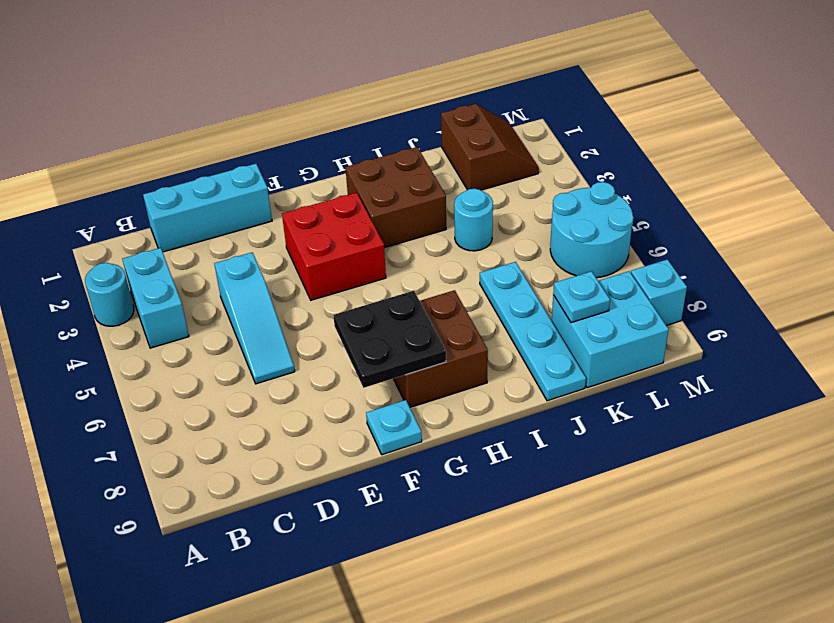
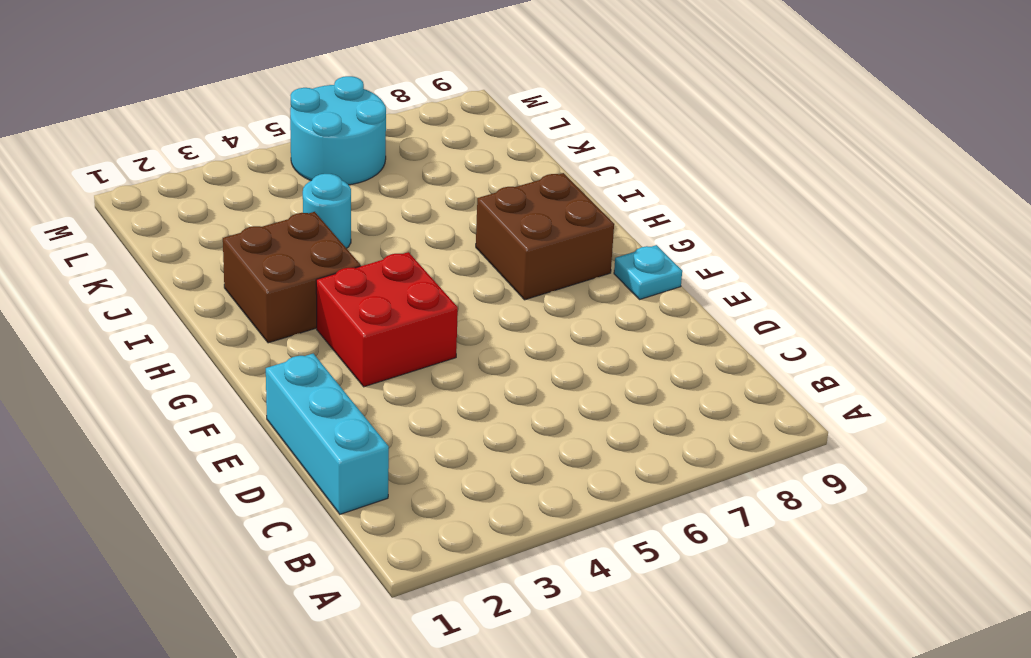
none -> cyan 1x1 round brick [85,263,134,326]
none -> cyan 1x2 brick [122,248,189,348]
none -> cyan 1x3 slope [214,253,295,384]

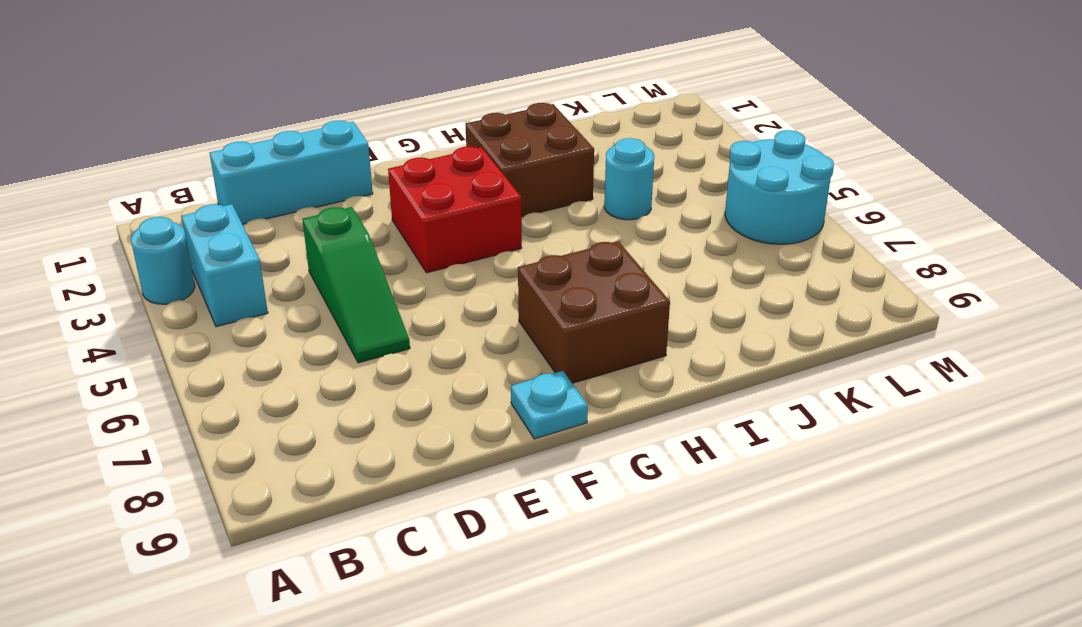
green 1x3 slope [302,207,410,363] -> cyan 1x3 slope [214,253,295,384]
none -> cyan 1x4 plate [480,262,586,401]
none -> brown 2x2 slope [441,104,539,190]
none -> cyan 2x2 brick [552,271,669,388]

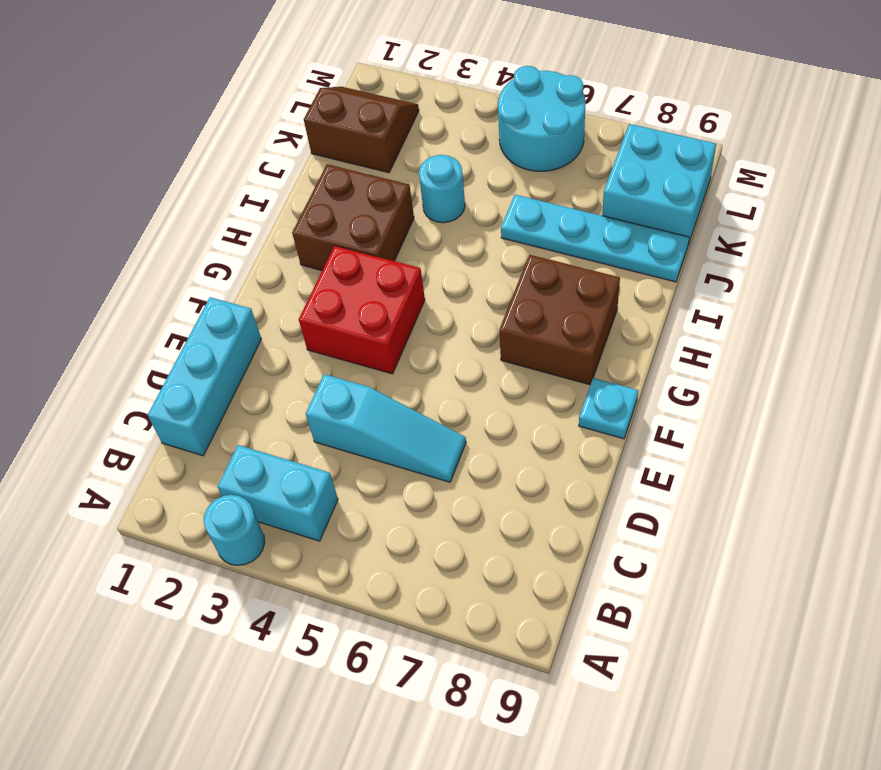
none -> cyan 1x1 brick [631,259,687,326]
none -> black 2x2 plate [333,291,446,388]
none -> cyan 1x1 plate [553,271,610,323]

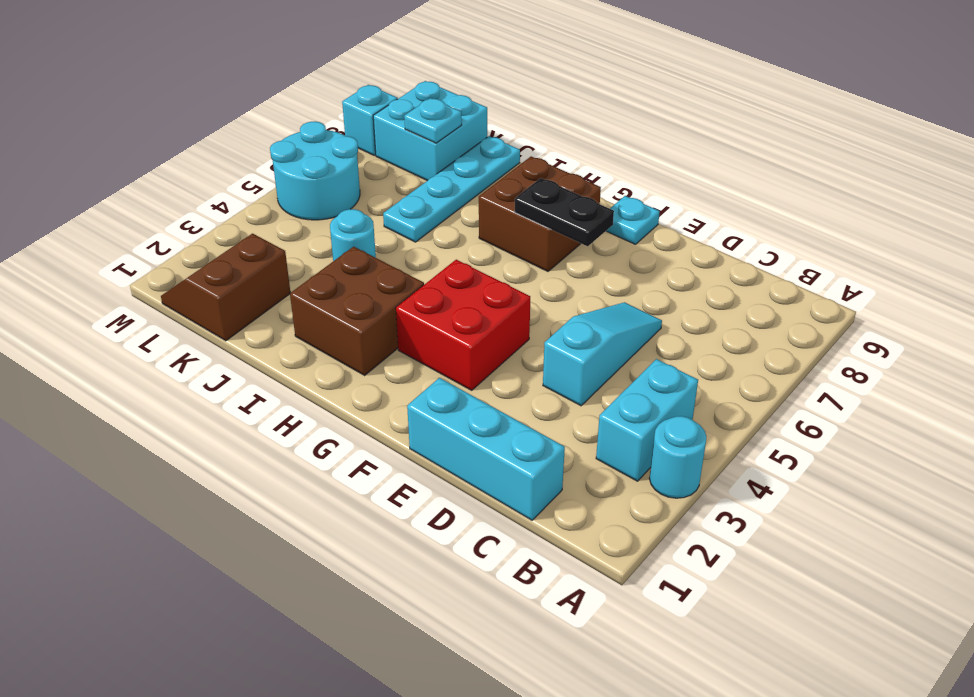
black 1x2 plate [515,178,614,246] -> black 2x2 plate [333,291,446,388]

